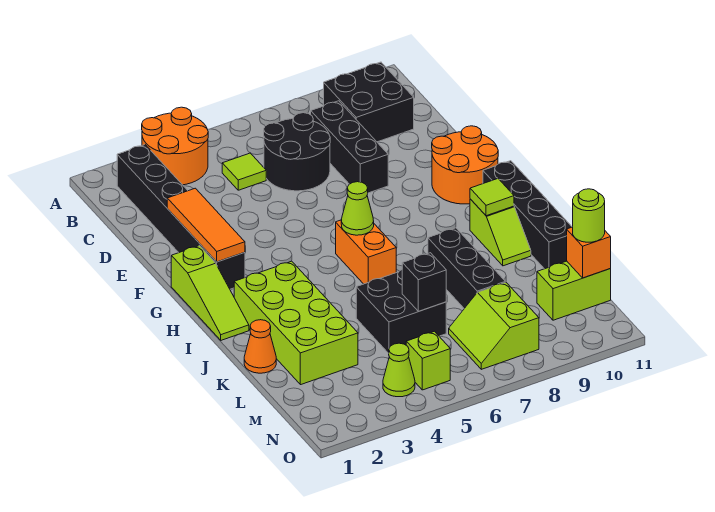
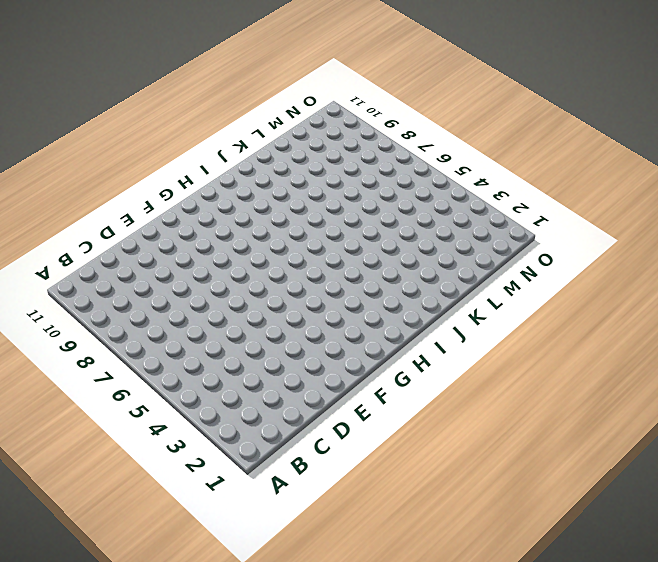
none -> orange 2x2 round brick [142,107,208,185]
none -> black 1x6 brick [117,145,245,289]
none -> black 2x2 brick [324,62,414,142]

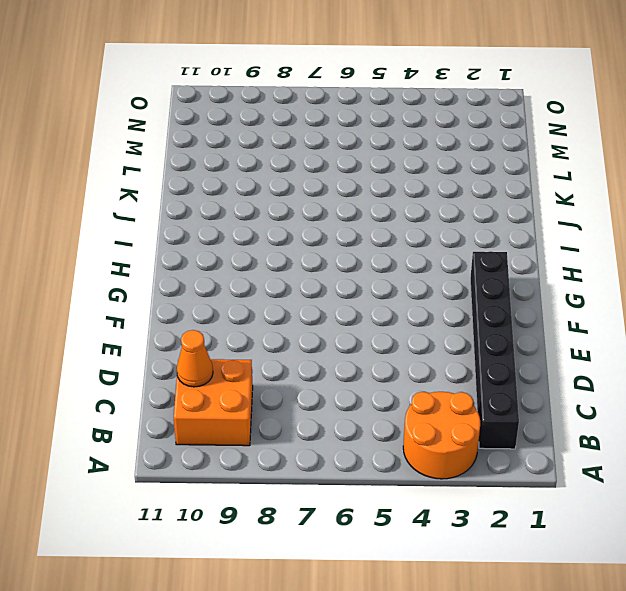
orange 2x2 brick [174,359,253,446] -> black 2x2 brick [324,62,414,142]
orange 1x1 cone [177,330,213,387] -> orange 1x1 cone moved to [244,320,276,373]
none -> lime 1x1 tile [222,153,266,190]
none -> black 2x2 round brick [264,113,330,191]
none -> black 1x3 brick [311,101,388,193]

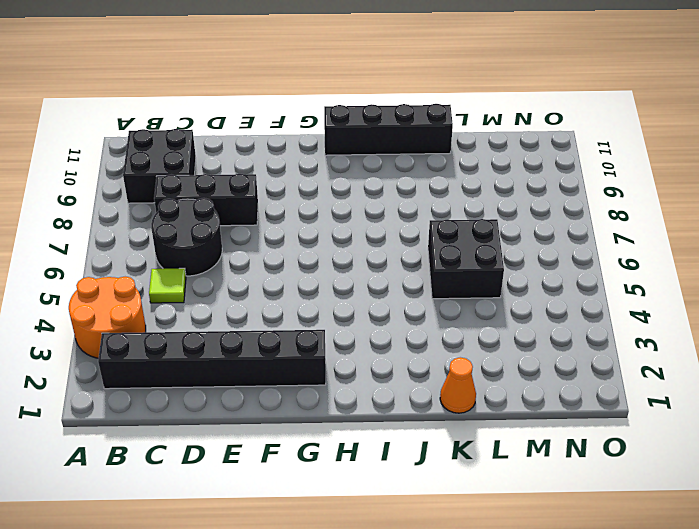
none -> orange 2x2 round brick [432,126,498,204]
none -> lime 1x3 slope [171,246,249,340]
none -> orange 1x2 brick [336,220,396,284]

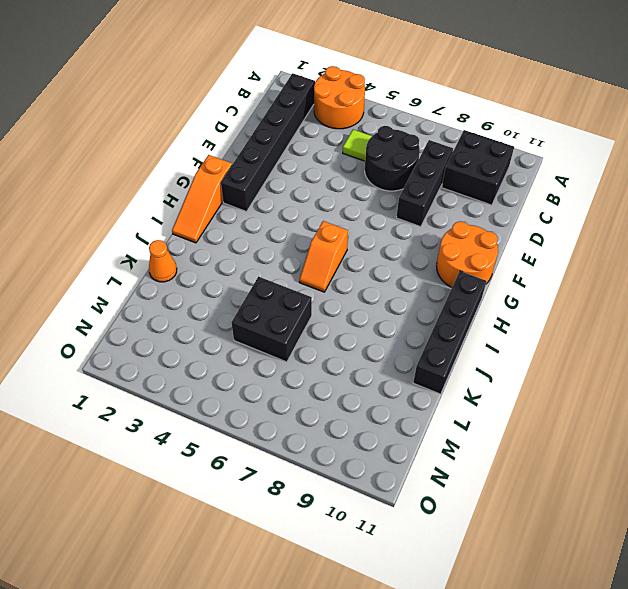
orange 1x3 slope [172,155,232,243] -> lime 1x3 slope [171,246,249,340]
orange 1x2 slope [299,221,348,292] -> orange 1x2 brick [336,220,396,284]
none -> lime 2x4 brick [234,261,358,385]
none -> lime 1x2 slope [470,199,531,266]
none -> black 1x3 brick [428,228,505,308]

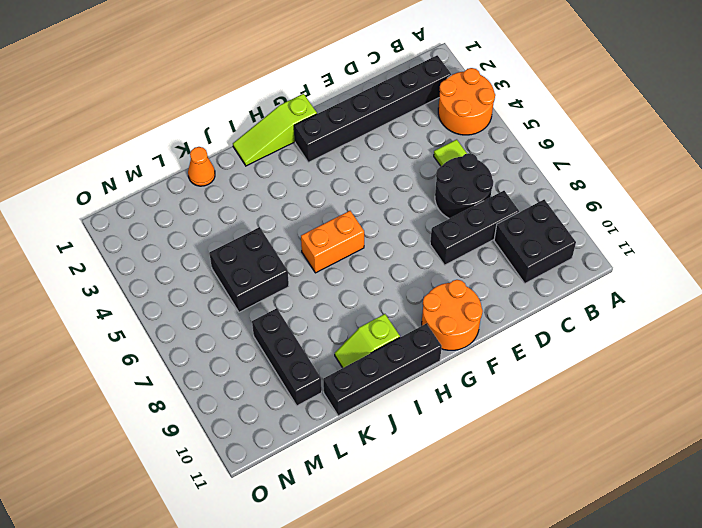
black 1x3 brick [252,308,322,406] -> black 1x3 brick turned to [428,228,505,308]
none -> lime 2x4 brick [234,261,358,385]
none -> lime 2x2 slope [449,282,539,369]
none -> lime 1x2 brick [537,261,611,320]

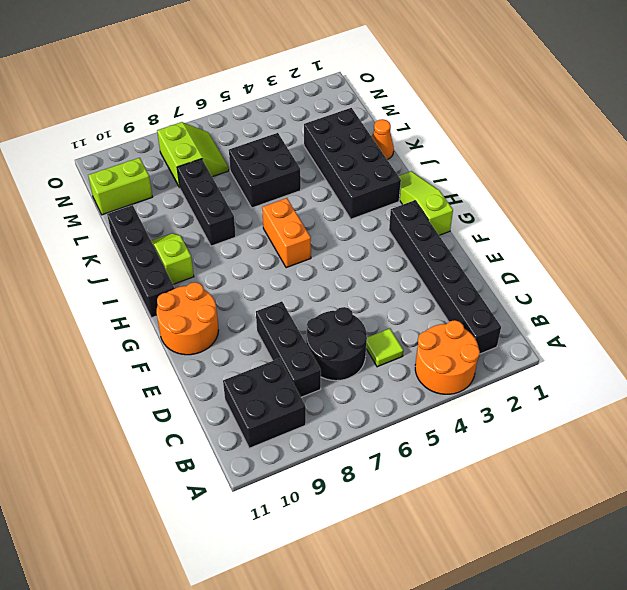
black 2x4 brick [304,108,401,219] -> lime 2x4 brick [234,261,358,385]
none -> lime 1x1 cone [383,343,415,397]
none -> lime 1x1 brick [406,331,450,390]
none -> orange 1x3 tile [167,188,245,262]

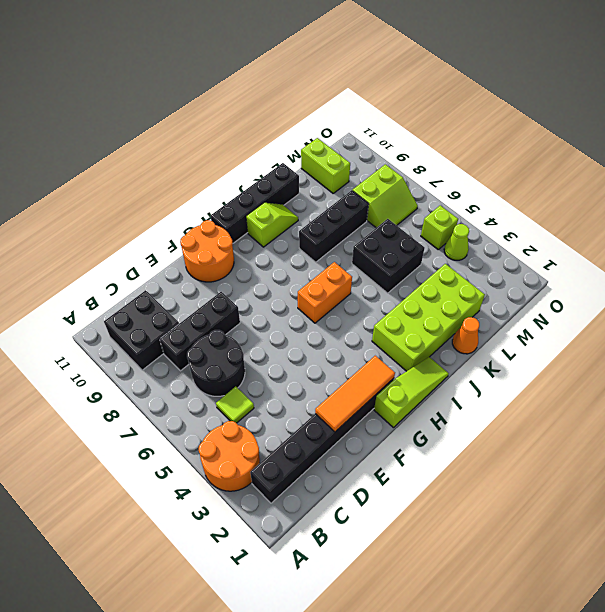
none -> lime 1x1 cone [341,182,374,235]
none -> lime 1x1 tile [470,179,514,216]
none -> black 1x1 brick [402,253,446,311]

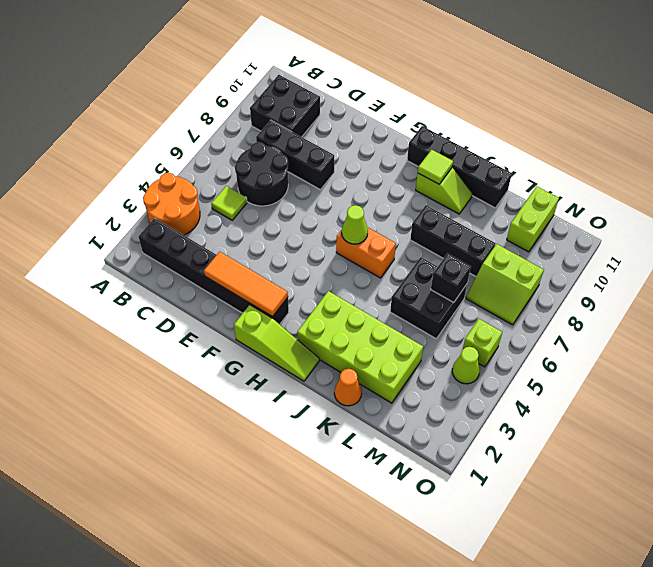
none -> orange 2x2 round brick [432,126,498,204]
none -> orange 1x1 brick [567,227,611,278]
none -> lime 1x1 round brick [573,189,605,242]

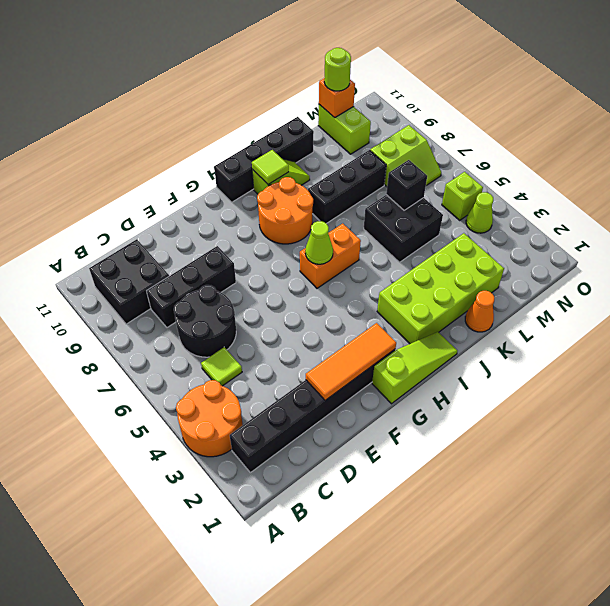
orange 2x2 round brick [257,177,313,244] -> orange 2x2 round brick moved to [432,126,498,204]

